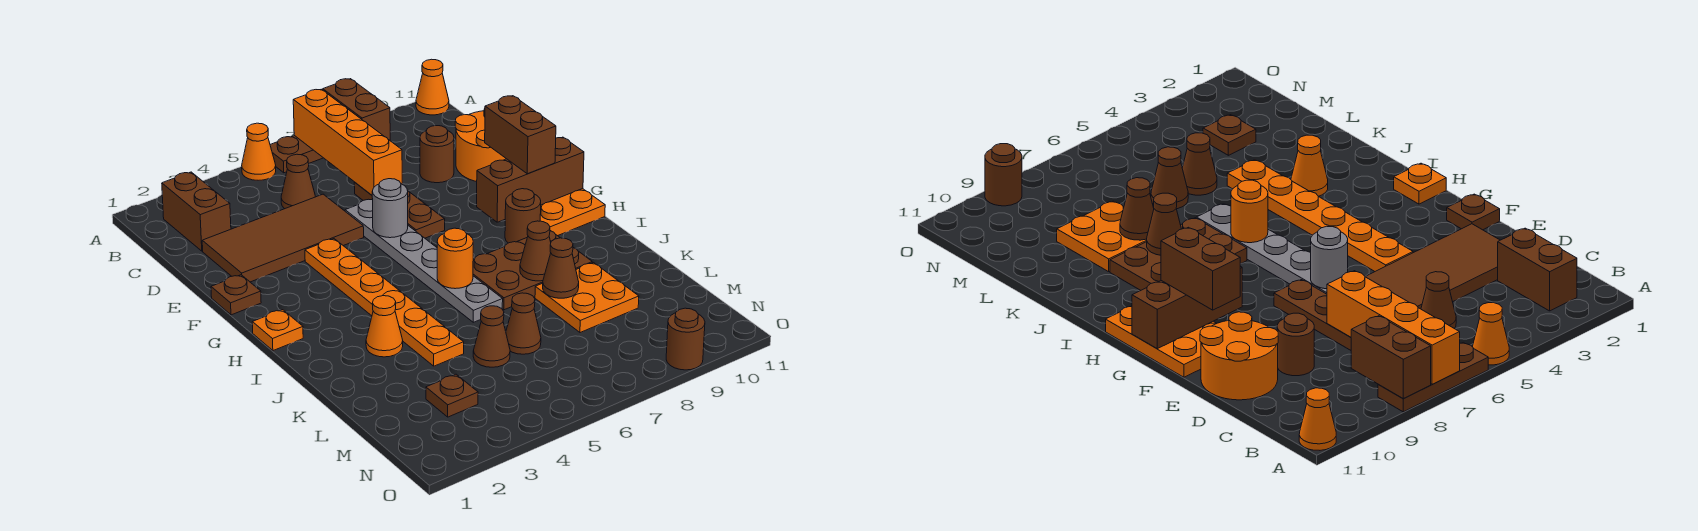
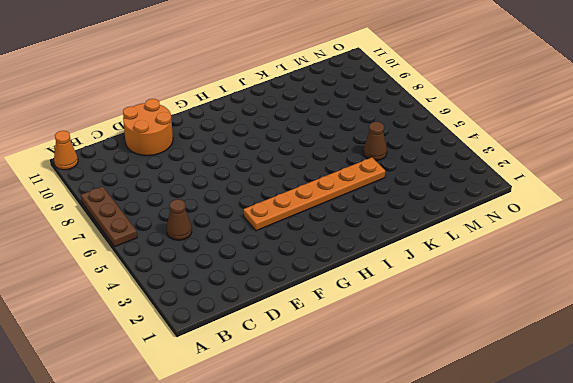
none -> orange 1x1 cone [242,123,276,180]
none -> brown 1x2 brick [162,172,231,251]
none -> brown 2x4 tile [202,194,364,282]
none -> brown 1x3 plate [354,182,445,238]

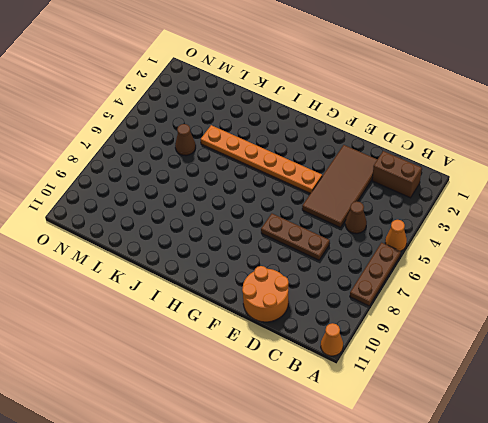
none -> brown 1x1 round brick [420,126,454,183]
none -> grey 1x6 plate [345,199,503,322]
none -> brown 1x1 plate [211,275,261,315]
none -> orange 2x3 plate [540,189,605,236]

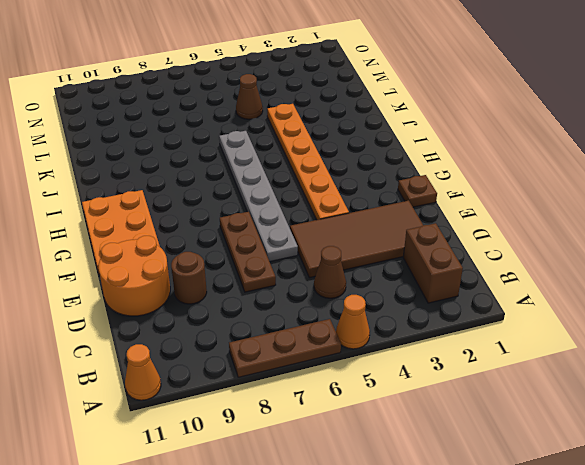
none -> orange 1x1 plate [252,310,303,351]
none -> brown 1x1 round brick [505,189,541,243]
none -> brown 2x3 plate [473,231,592,310]
none -> orange 1x1 cone [366,296,403,357]

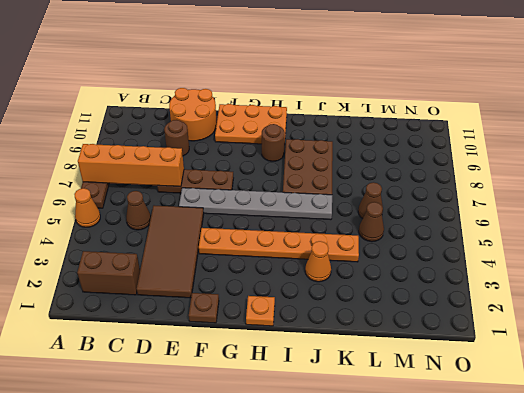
none -> orange 1x1 cone [416,59,449,115]
none -> orange 2x2 plate [535,263,639,333]
none -> brown 1x1 plate [426,374,478,417]
none -> brown 1x1 round brick [666,308,705,370]

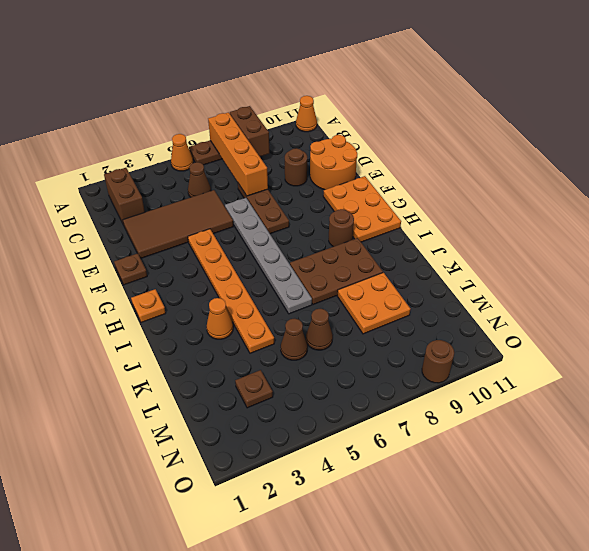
none -> grey 1x1 round brick [372,179,408,238]
none -> brown 1x3 brick [477,137,584,222]
none -> orange 1x1 round brick [437,228,473,289]
none -> brown 1x1 cone [520,221,551,281]

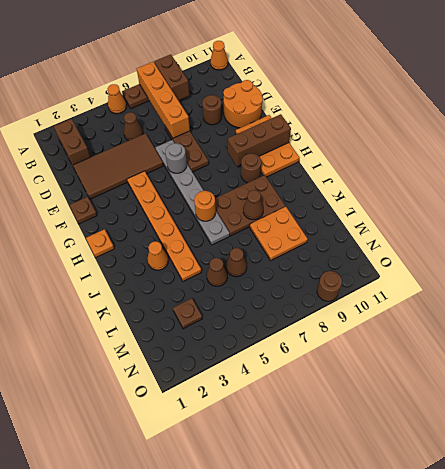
none -> brown 1x1 cone [543,238,579,298]
none -> brown 1x2 brick [485,96,556,174]

